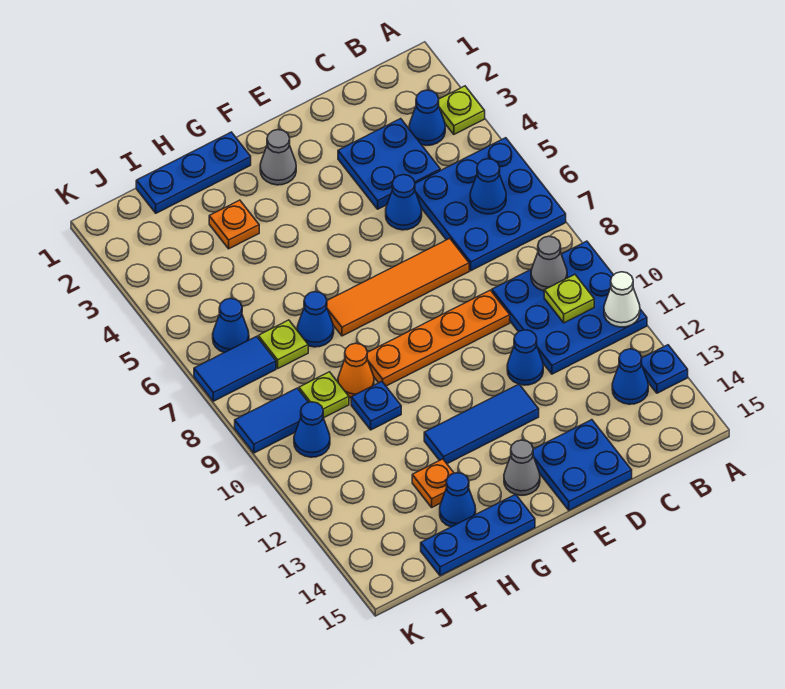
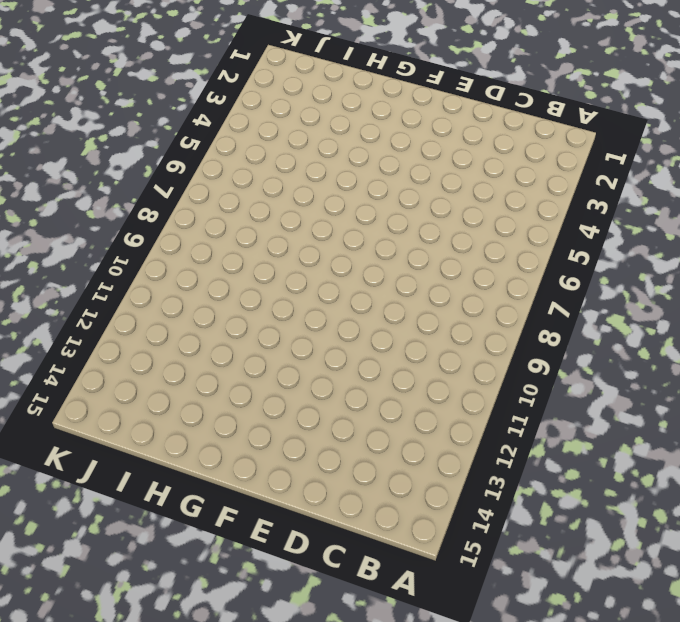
none -> lime 1x1 plate [438,86,485,134]
none -> blue 3x3 plate [415,138,566,271]
none -> blue 3x3 plate [492,241,647,374]
none -> blue 1x1 plate [642,345,688,393]

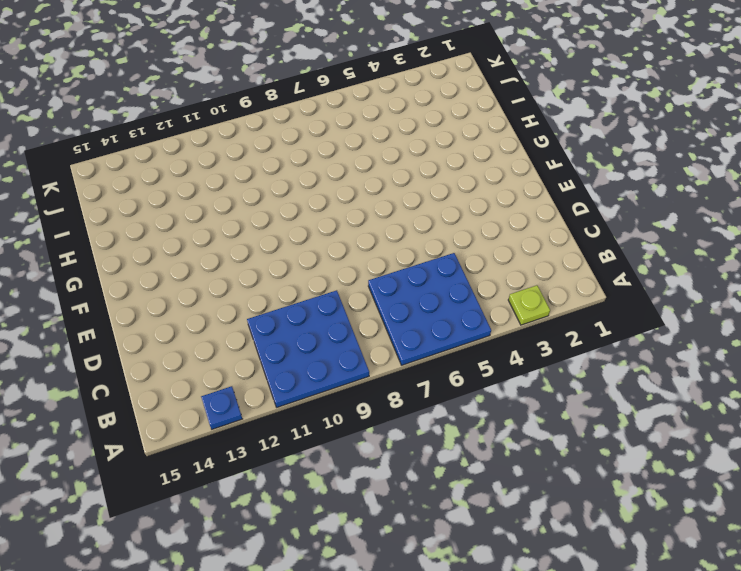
none -> blue 1x1 cone [409,90,445,145]
none -> blue 1x1 cone [612,349,648,404]
none -> blue 2x2 plate [338,119,440,209]
none -> blue 1x1 cone [386,175,422,230]

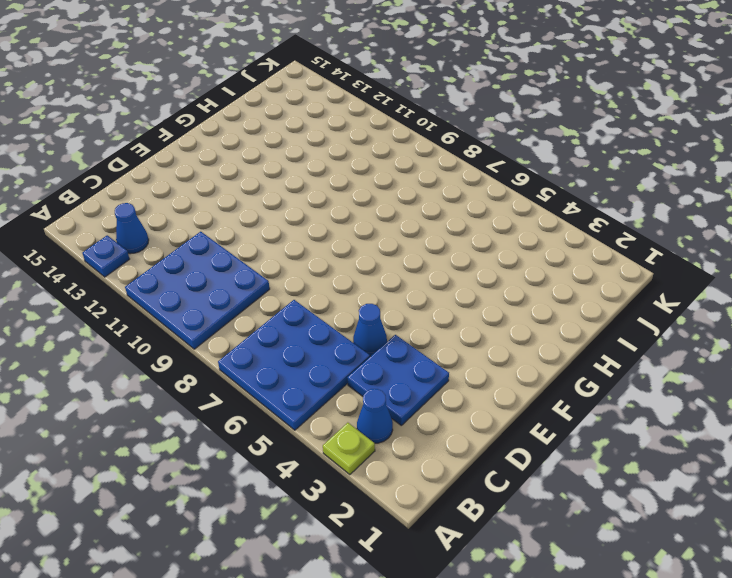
none -> orange 1x4 tile [327,238,469,336]
none -> orange 1x4 plate [367,290,510,386]
none -> blue 1x1 cone [507,330,543,385]
none -> blue 2x2 plate [533,420,632,510]

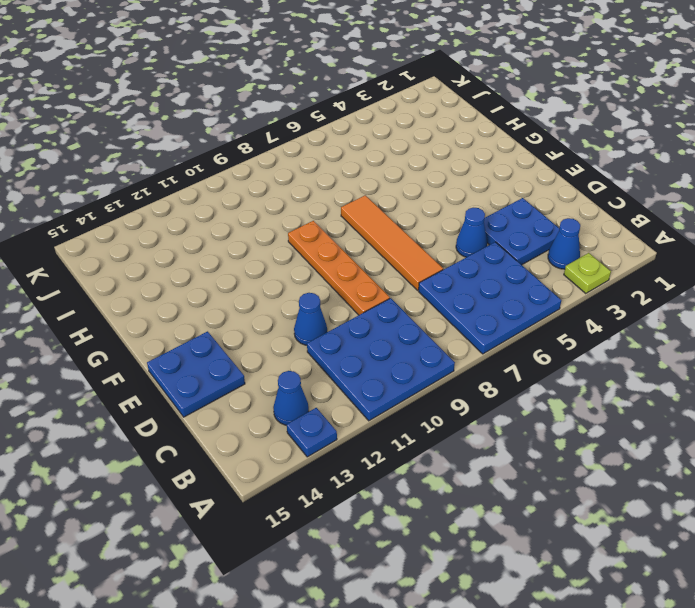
none -> blue 1x3 tile [424,384,539,464]
none -> grey 1x1 cone [260,130,296,185]
none -> grey 1x1 cone [504,440,540,495]
none -> blue 1x3 plate [136,132,251,213]

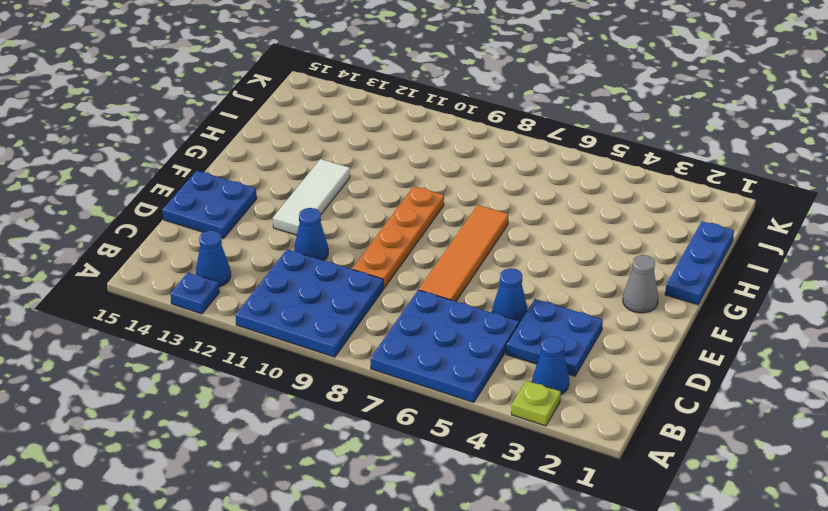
white 1x3 tile [273,159,350,235] -> blue 1x3 tile [424,384,539,464]
none -> grey 1x1 cone [504,440,540,495]
none -> blue 1x3 plate [421,494,535,576]
none -> orange 1x1 plate [209,200,259,249]
none -> blue 1x1 cone [297,292,334,347]

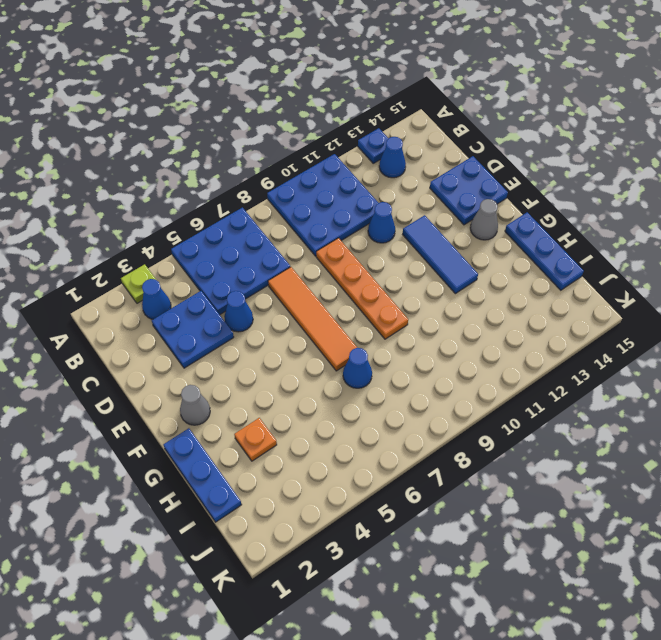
none -> orange 1x1 cone [338,343,374,398]
none -> blue 1x1 plate [351,381,401,430]
none -> orange 1x1 plate [412,459,454,507]
none -> blue 1x1 cone [440,473,476,527]

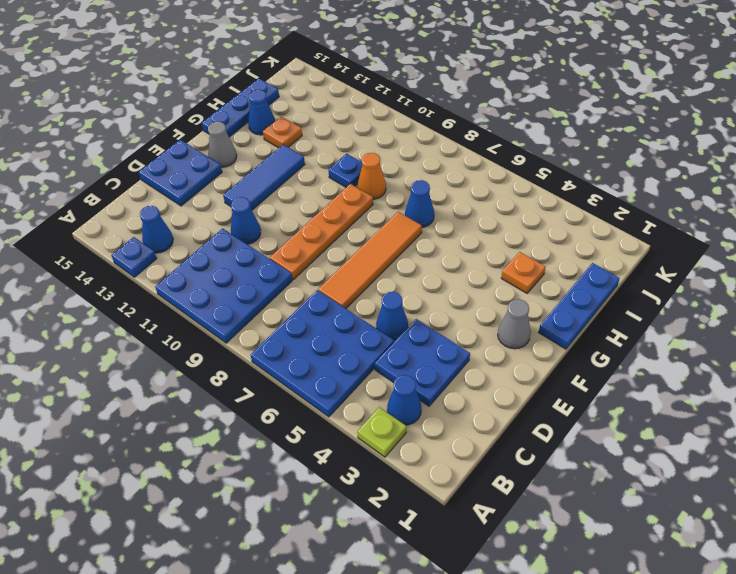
none -> lime 1x1 plate [258,320,308,368]
none -> lime 1x1 plate [299,372,349,418]
none -> blue 1x1 cone [213,298,249,353]
none -> blue 1x2 tile [194,336,276,401]

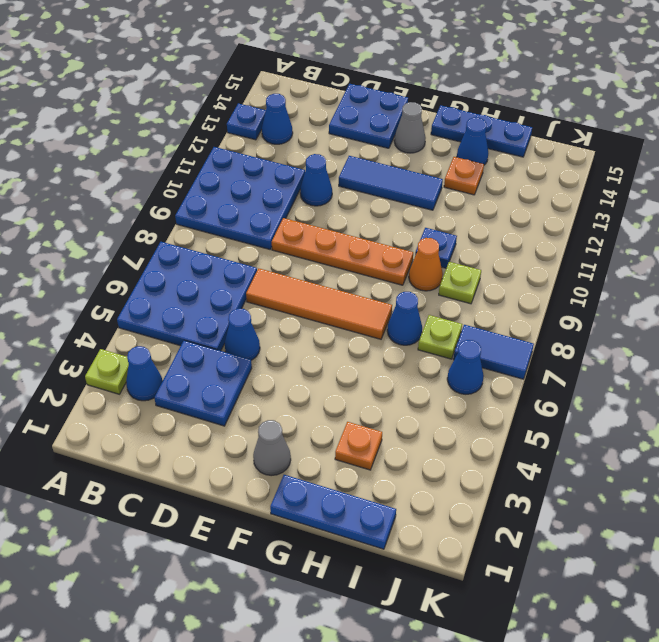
none -> blue 1x2 tile [235,388,309,453]
none -> blue 1x1 cone [294,402,330,457]
none -> white 1x1 cone [604,272,640,327]
none -> blue 1x1 cone [470,159,506,214]

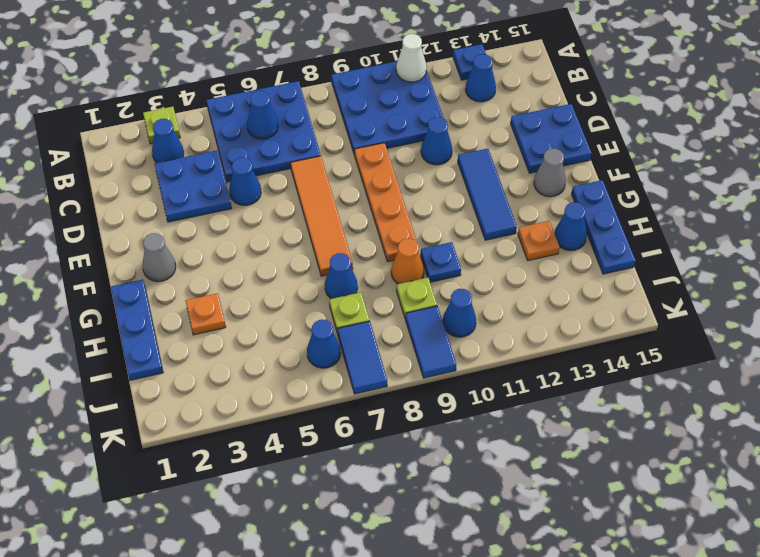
none -> grey 1x1 cone [531,236,567,291]
none -> lime 1x1 plate [544,275,594,323]

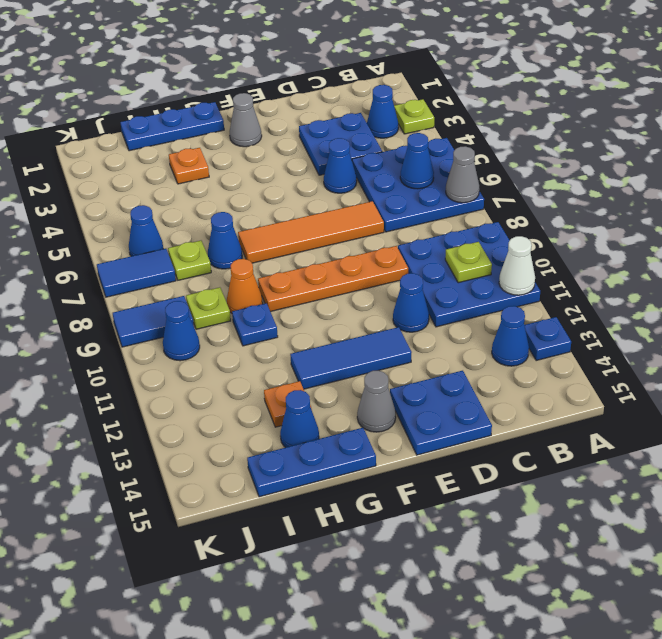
grey 1x1 cone [446,146,479,203] -> grey 1x1 cone moved to [531,236,567,291]

